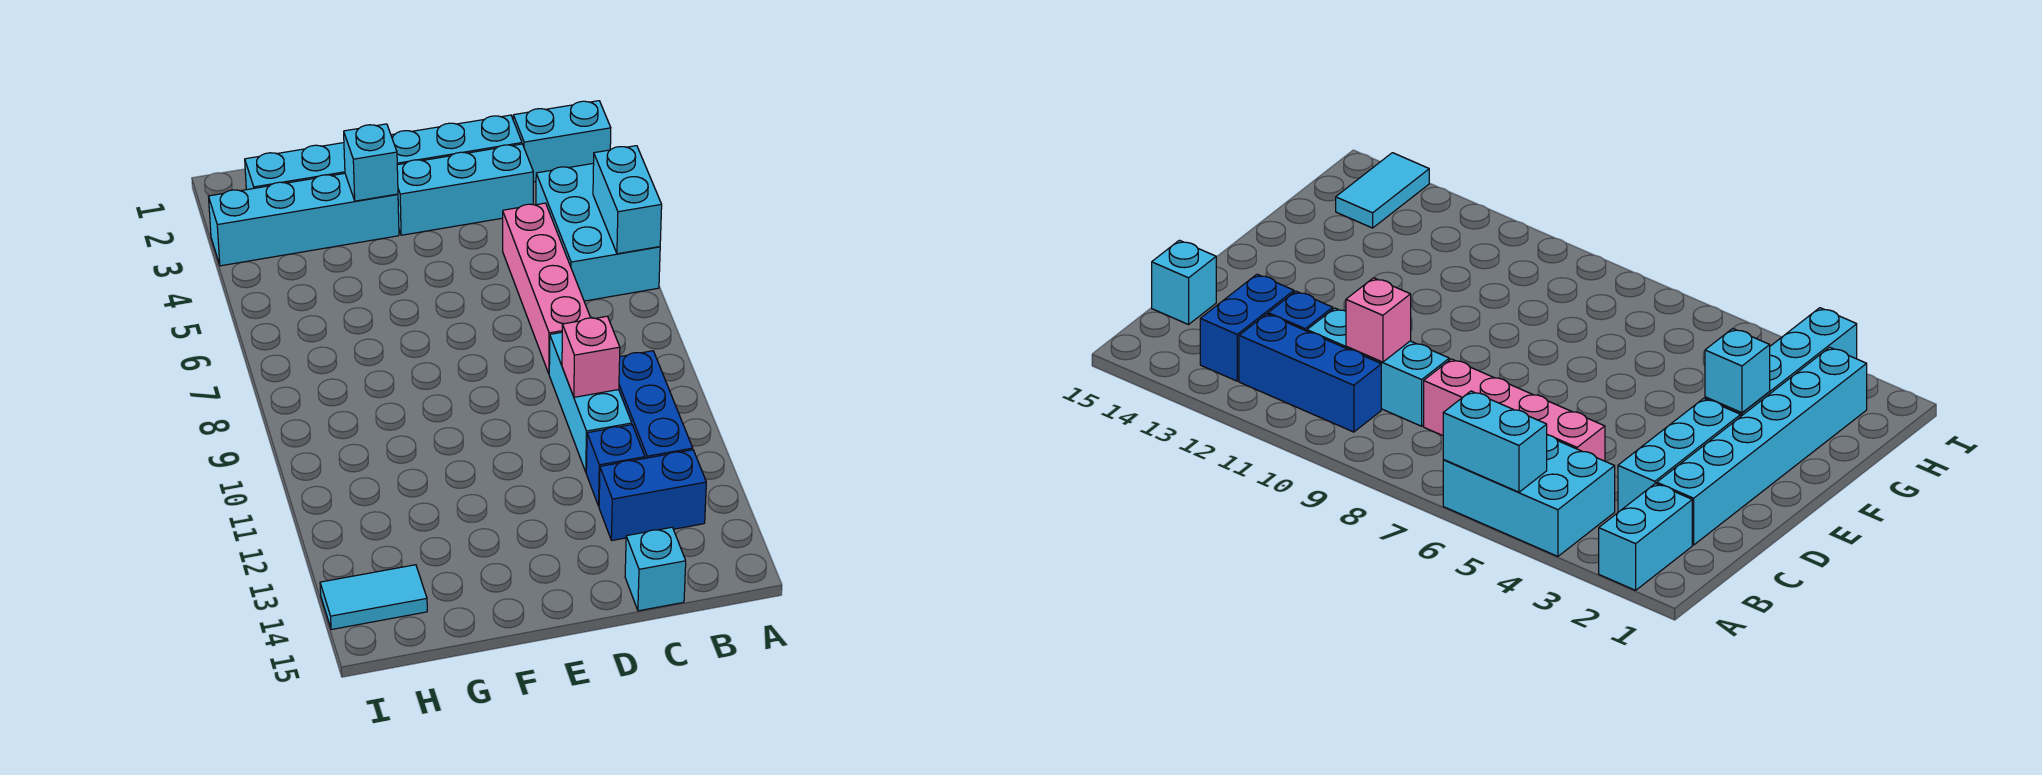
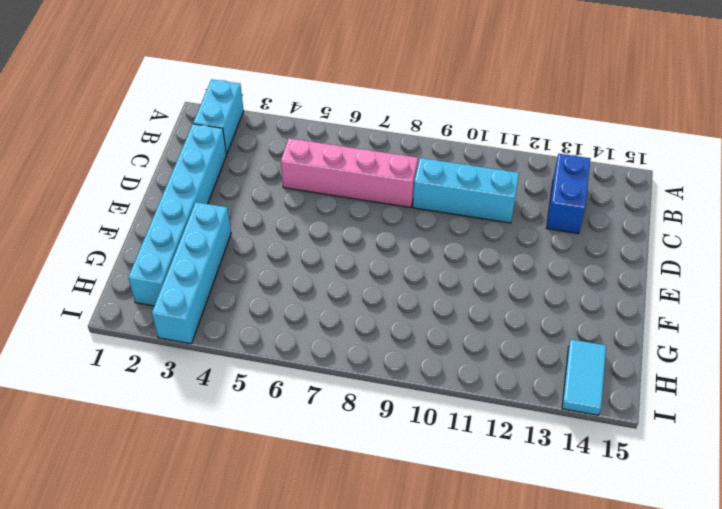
none -> cyan 2x3 brick [536,163,660,301]
none -> blue 1x3 brick [619,351,693,458]
none -> cyan 1x3 brick [397,144,533,235]

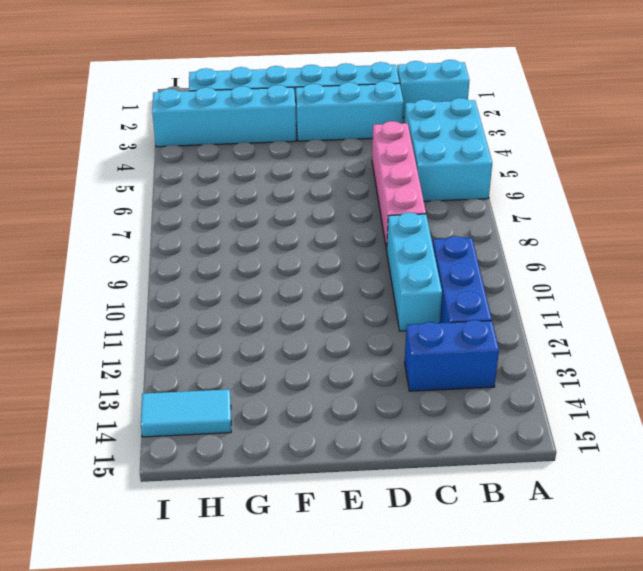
none -> blue 1x1 brick [586,425,645,506]
none -> cyan 1x1 brick [625,527,686,611]
none -> cyan 1x2 brick [593,146,662,254]

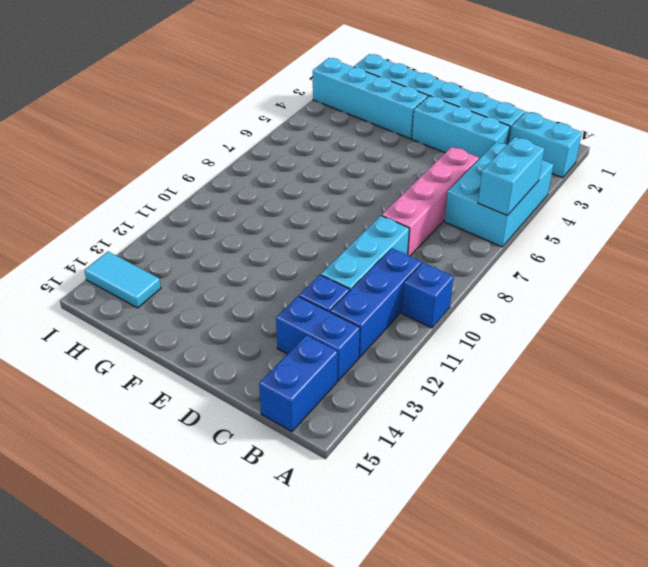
blue 1x1 brick [402,263,453,328] -> none
blue 1x2 brick [259,335,338,432] -> none
none -> cyan 1x1 brick [625,527,686,611]
none -> pink 1x1 brick [562,316,620,397]
none -> cyan 1x1 brick [344,124,398,201]

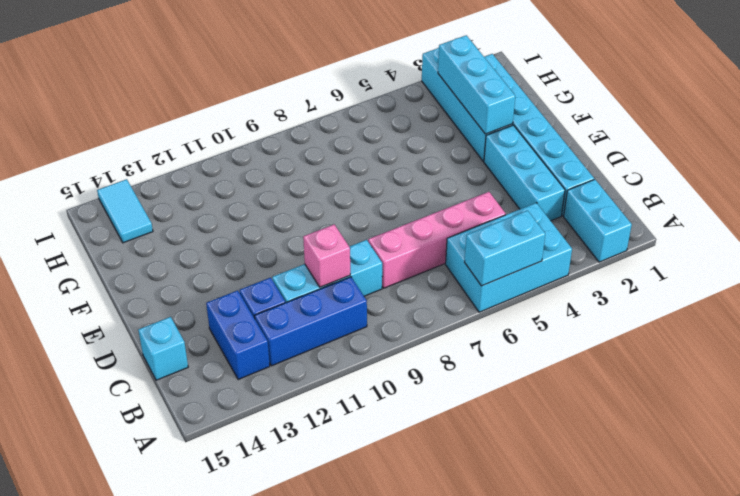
cyan 1x3 brick [438,35,515,134] -> cyan 1x1 brick [344,124,398,201]

